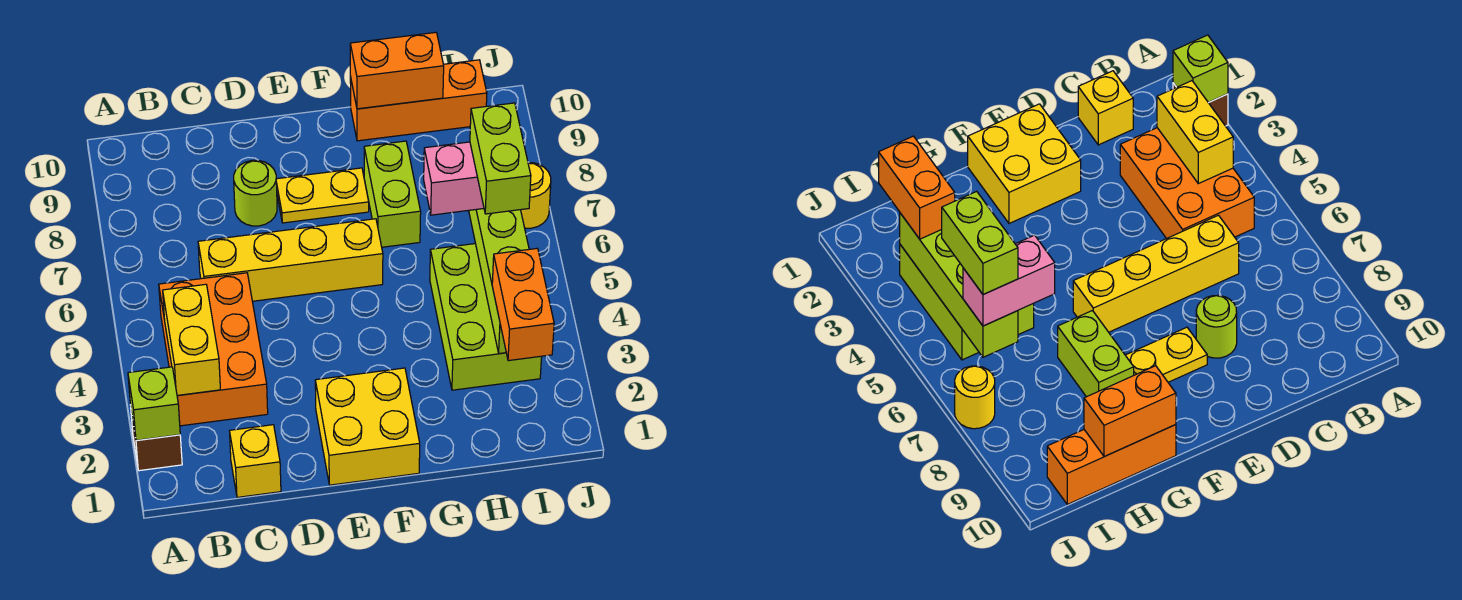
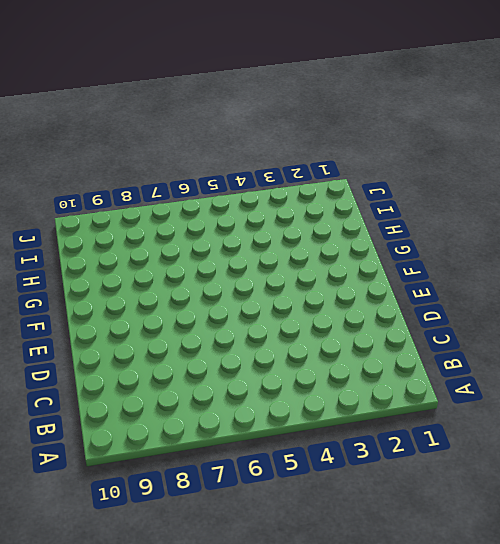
none -> brown 1x1 brick [131,411,182,471]
none -> orange 2x3 brick [159,273,268,426]
none -> yellow 1x1 brick [230,425,281,497]

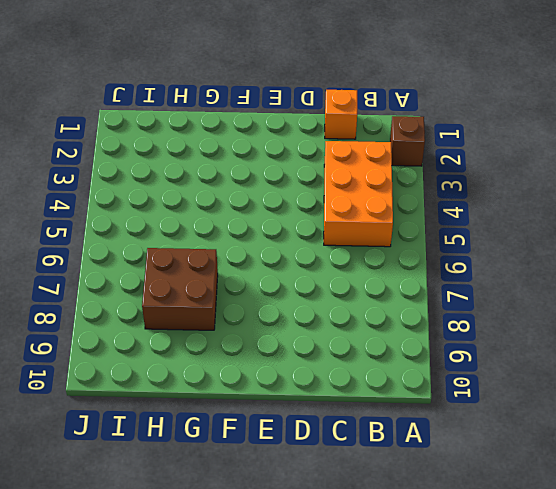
orange 1x1 brick [325,90,357,139] -> yellow 1x1 brick [230,425,281,497]
brown 2x2 brick [142,248,218,330] -> lime 1x2 brick [364,141,421,247]
none -> yellow 1x4 brick [198,219,383,301]
none -> lime 1x1 round brick [234,160,277,226]
none -> yellow 2x2 brick [315,368,420,485]

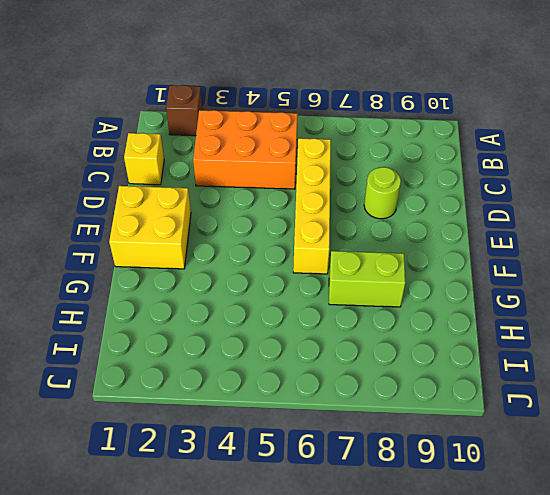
none -> yellow 1x2 plate [276,168,369,223]
none -> orange 1x3 brick [350,60,487,141]
none -> lime 2x3 brick [430,244,542,390]

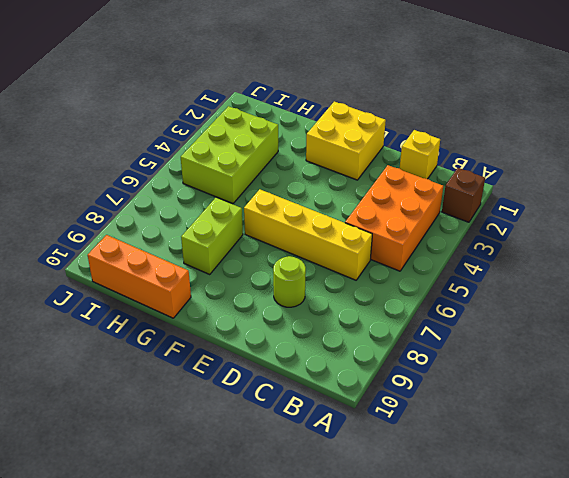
none -> yellow 1x2 plate [276,168,369,223]
none -> yellow 1x1 round brick [521,163,551,228]
none -> lime 1x1 brick [128,367,180,440]

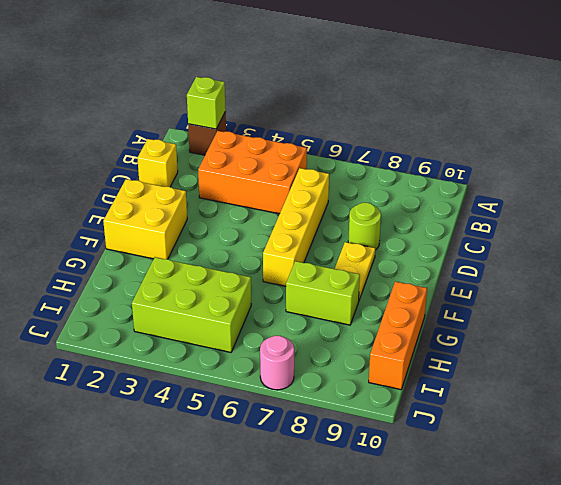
pink 1x1 round brick [260,336,294,390] -> yellow 1x1 round brick [521,163,551,228]
none -> yellow 1x2 brick [163,284,220,395]
none -> orange 1x2 brick [350,33,444,109]
none -> lime 1x4 brick [469,209,529,354]

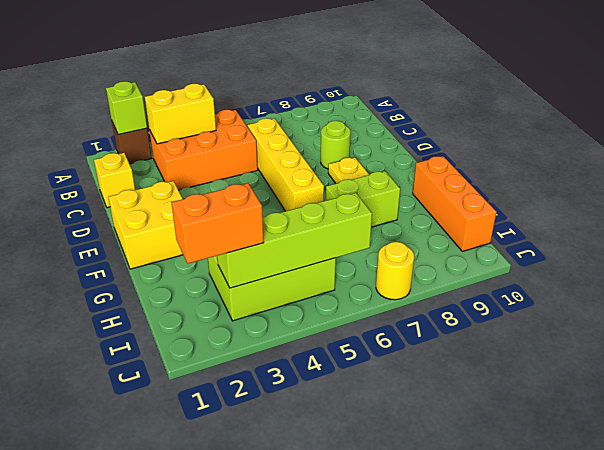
none -> orange 1x2 brick [350,33,444,109]
none -> pink 1x2 brick [424,142,484,215]
none -> lime 1x2 brick [470,103,531,214]

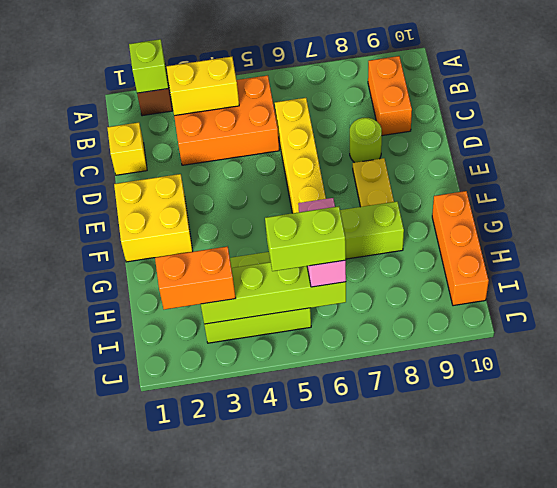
orange 1x2 brick [368,56,412,136] -> orange 1x2 brick moved to [350,33,444,109]
none -> yellow 1x1 round brick [521,163,551,228]

